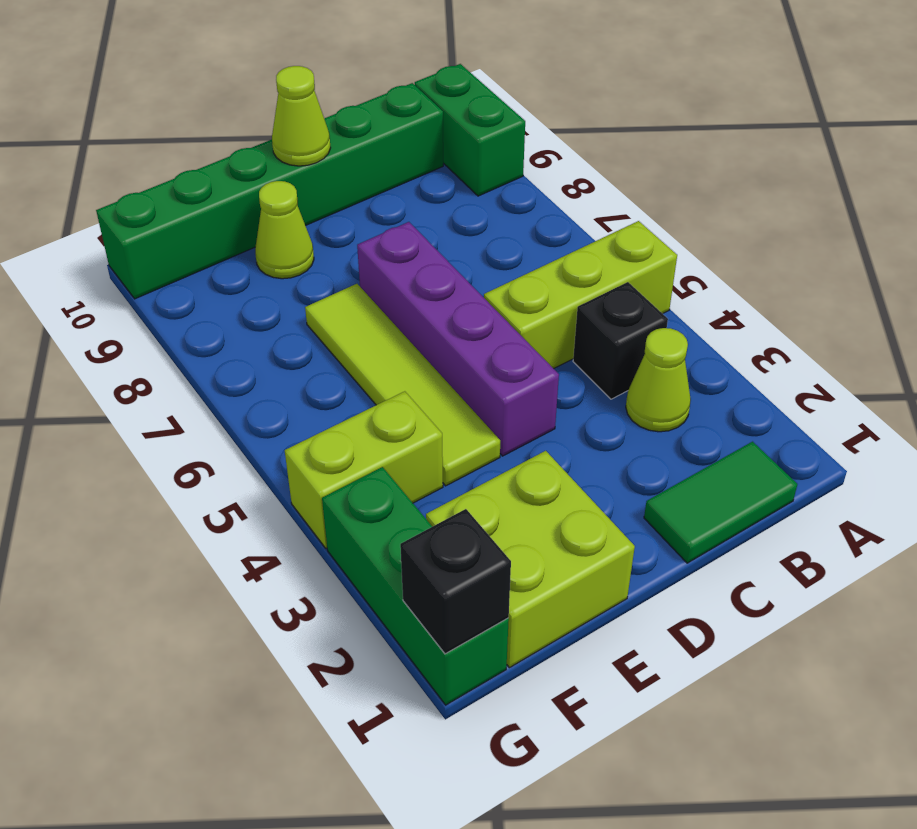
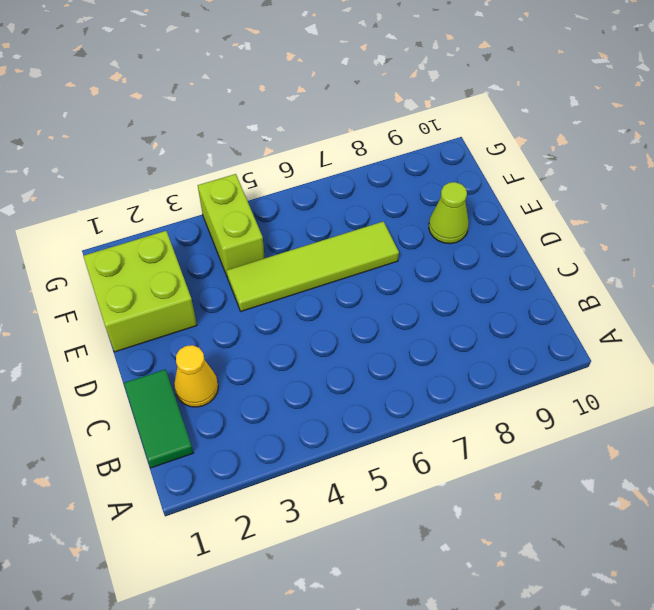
yellow 1x1 cone [174,345,218,407] -> none
none -> lime 1x3 brick [484,221,677,369]
none -> green 1x2 brick [415,64,525,196]
none -> lime 1x1 cone [626,328,691,432]

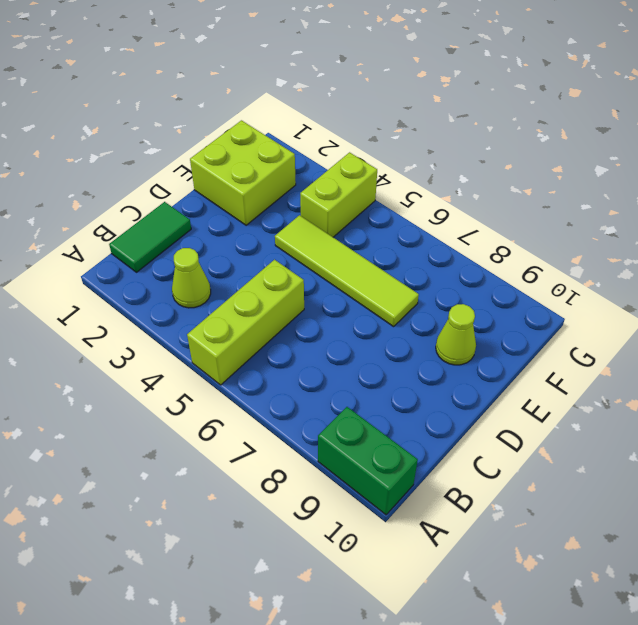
none -> black 1x1 brick [573,282,668,399]
none -> green 1x6 brick [96,83,443,299]
none -> purple 1x4 brick [357,222,559,456]

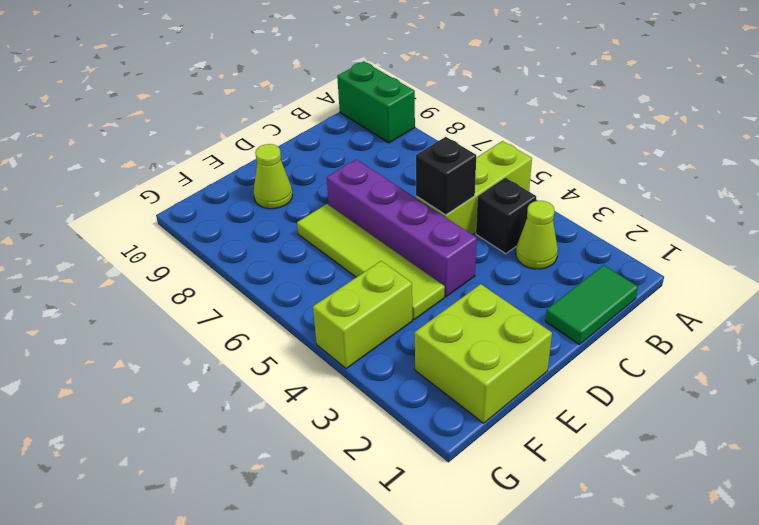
black 1x1 brick [416,137,476,215] -> black 1x1 brick moved to [400,509,511,654]
none -> green 1x6 brick [96,83,443,299]
none -> green 1x3 brick [322,467,509,705]
none -> lime 1x1 cone [272,66,331,166]

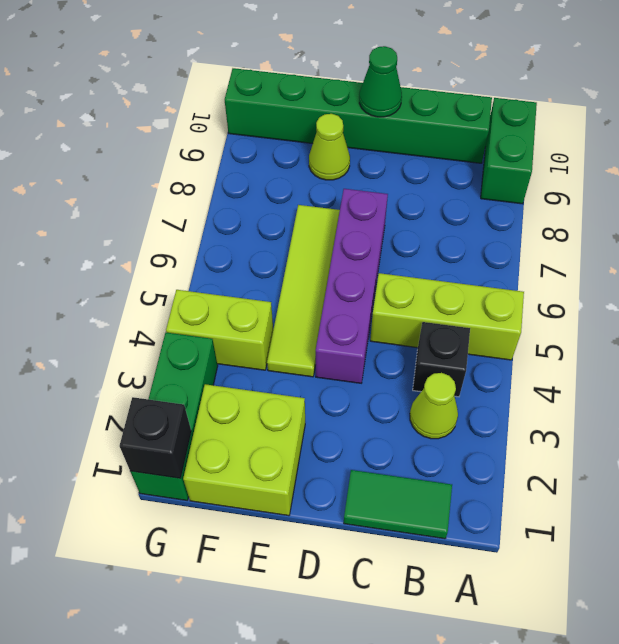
green 1x1 cone [359,46,402,117] -> lime 1x1 cone [272,66,331,166]

